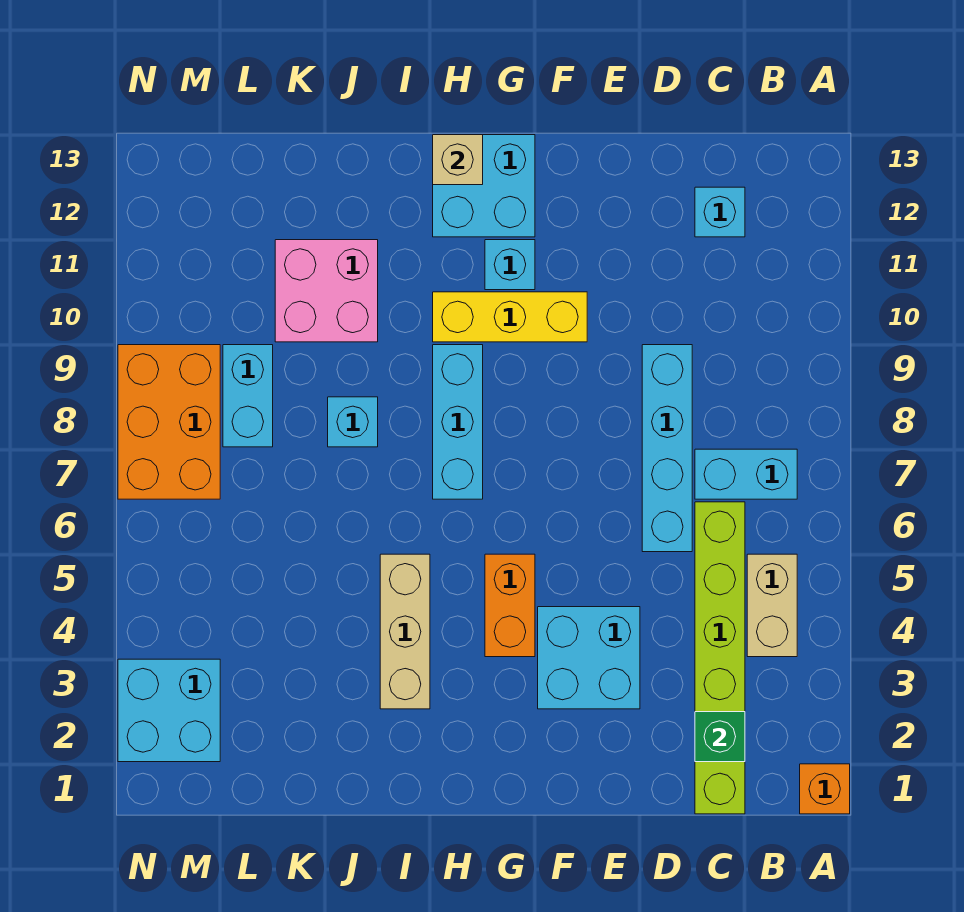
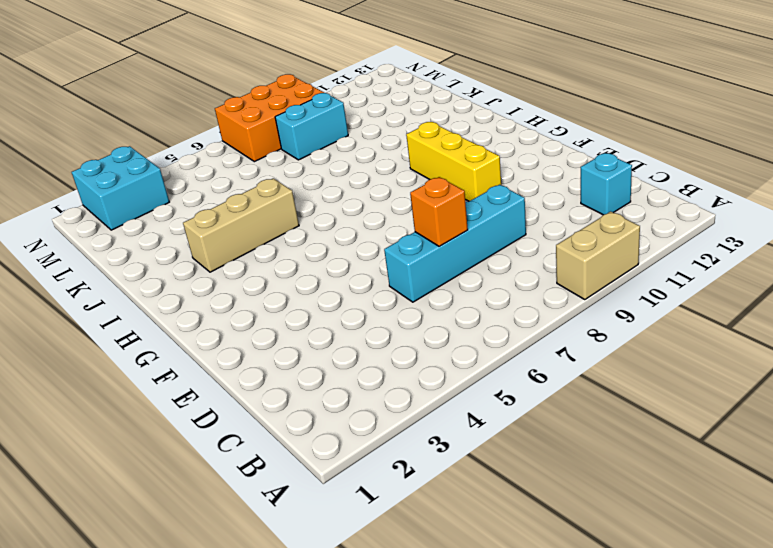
tan 1x2 brick [556,211,640,300] -> tan 1x2 brick moved to [747,554,797,657]
orange 1x1 brick [410,177,468,247] -> orange 1x1 brick moved to [800,764,850,814]
none -> cyan 1x2 brick [695,449,797,499]
none -> lime 1x6 brick [695,502,745,814]
none -> cyan 2x2 brick [538,607,640,709]

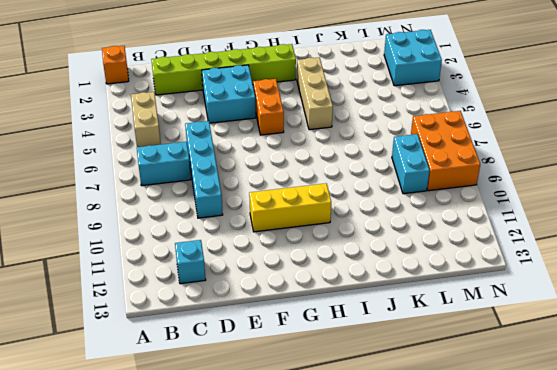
lime 1x6 brick [151,44,296,95] -> lime 1x6 brick turned to [695,502,745,814]
none -> cyan 1x1 brick [485,240,535,290]
none -> cyan 2x2 brick [433,135,535,237]
none -> cyan 1x3 brick [433,345,483,499]

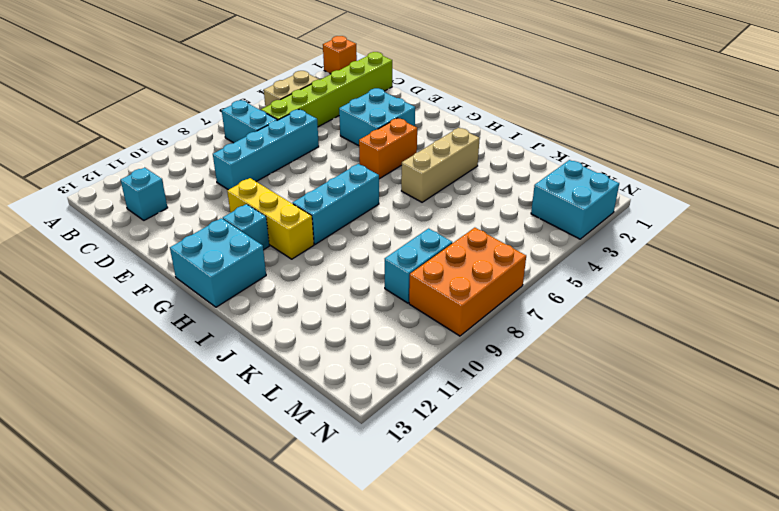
none -> cyan 1x1 brick [328,397,378,447]
none -> pink 2x2 brick [275,240,378,342]
none -> green 1x1 brick [695,712,745,762]

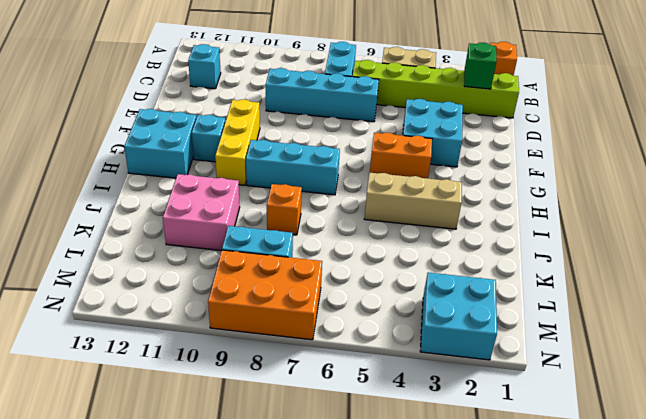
orange 1x1 brick [267,184,302,235] -> cyan 1x1 brick [328,397,378,447]
none -> tan 1x1 brick [433,135,483,185]

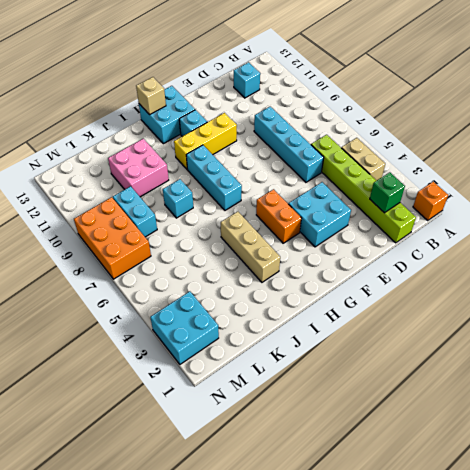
none -> cyan 1x2 brick [695,449,797,499]

